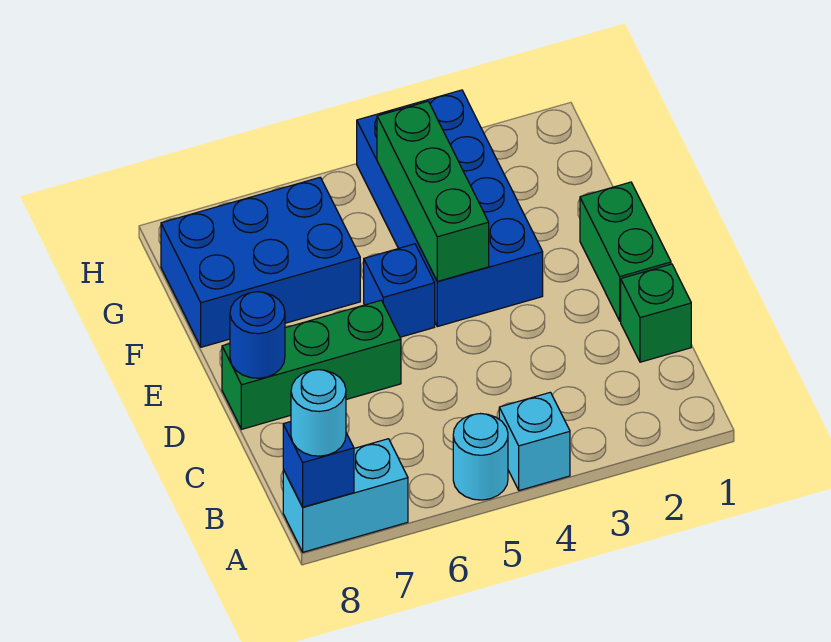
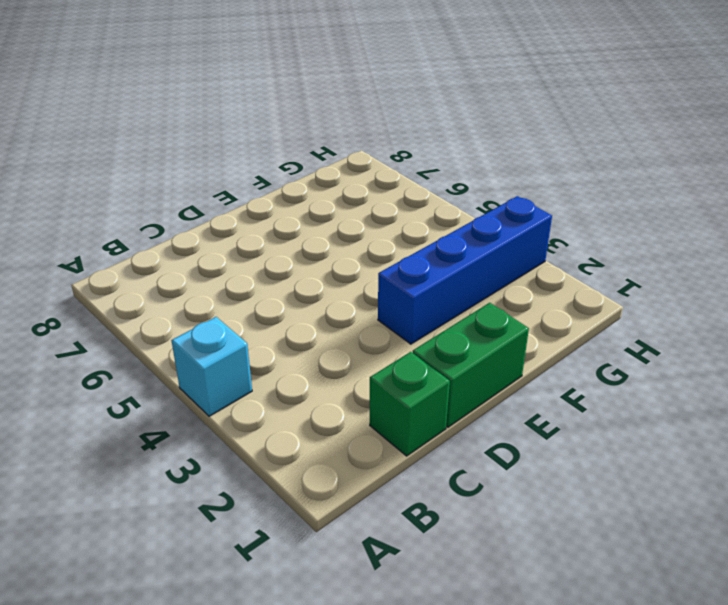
blue 1x4 brick [378,196,552,344] -> blue 2x4 brick [357,90,543,327]
none -> cyan 1x1 round brick [453,414,508,500]
none -> cyan 1x2 brick [283,439,408,552]
none -> green 1x3 brick [222,300,401,429]

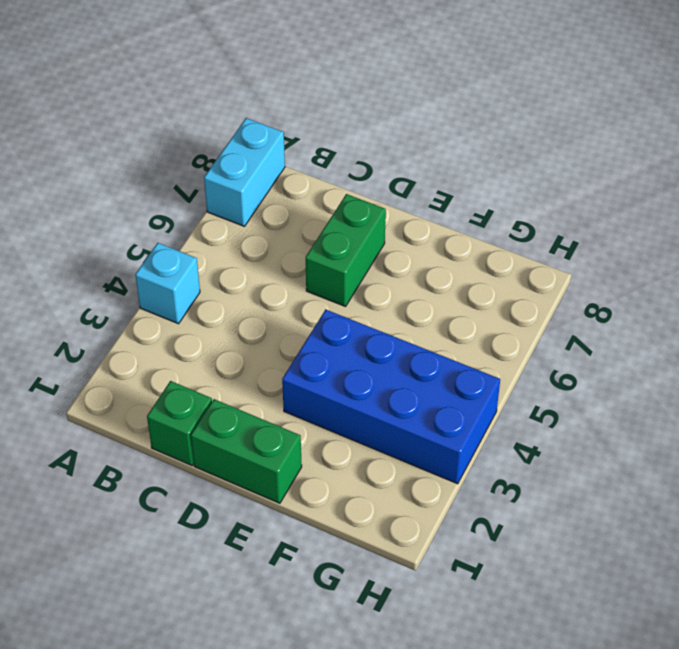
green 1x2 brick [306,194,386,307] -> green 1x3 brick [222,300,401,429]
none -> cyan 1x1 round brick [453,414,508,500]
none -> blue 1x1 brick [364,244,435,337]
none -> blue 2x3 brick [161,178,360,347]

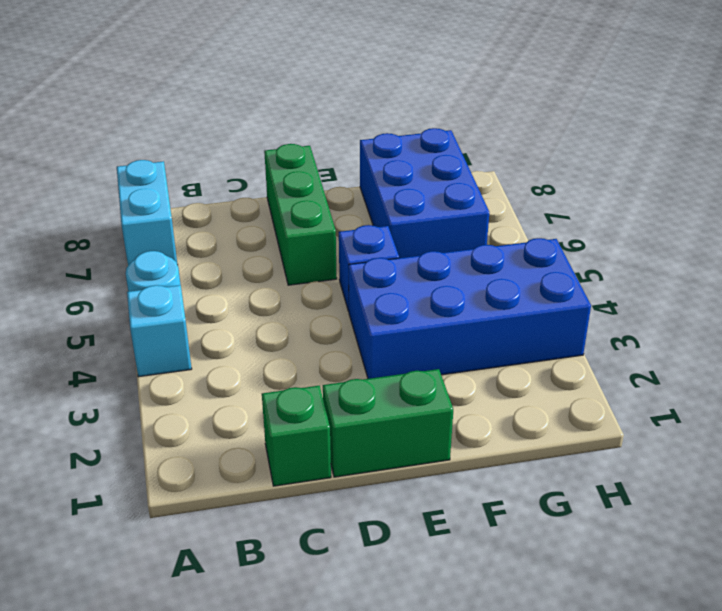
none -> blue 1x1 brick [283,422,354,507]
none -> blue 1x1 round brick [230,292,285,378]
none -> green 1x3 brick [377,101,489,281]

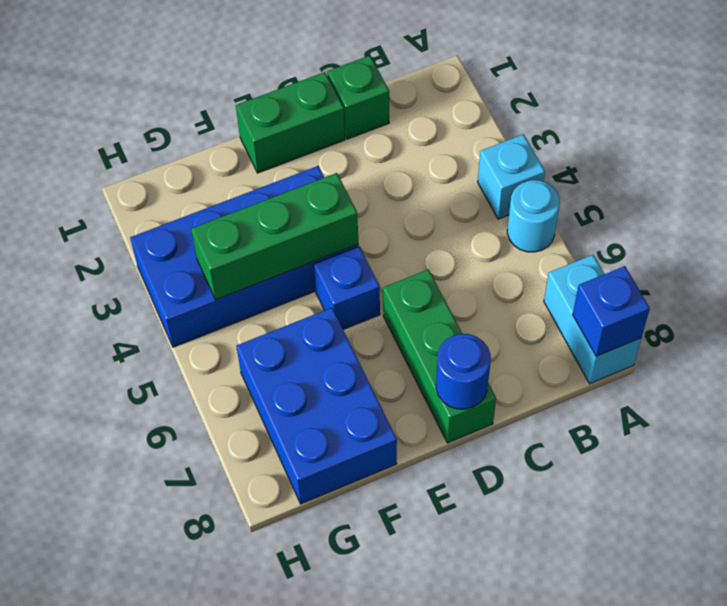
none -> cyan 1x1 round brick [291,370,346,456]

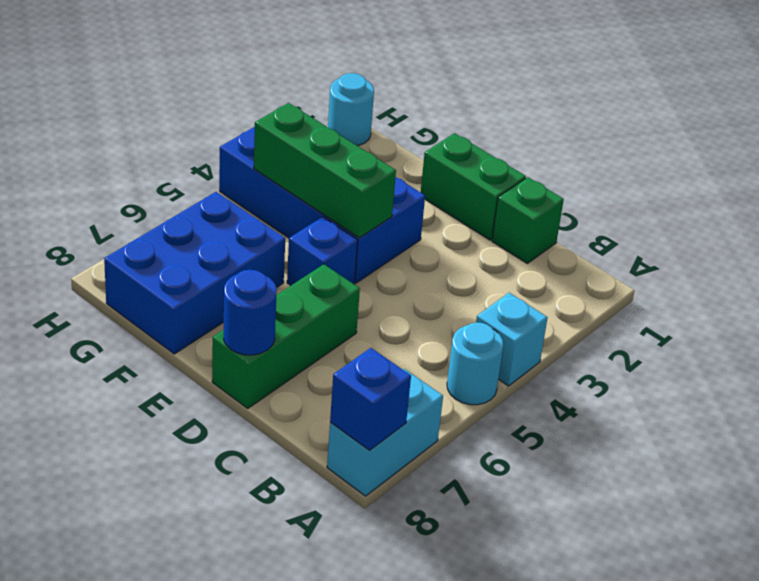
cyan 1x1 round brick [328,73,374,146] -> cyan 1x1 round brick moved to [291,370,346,456]

